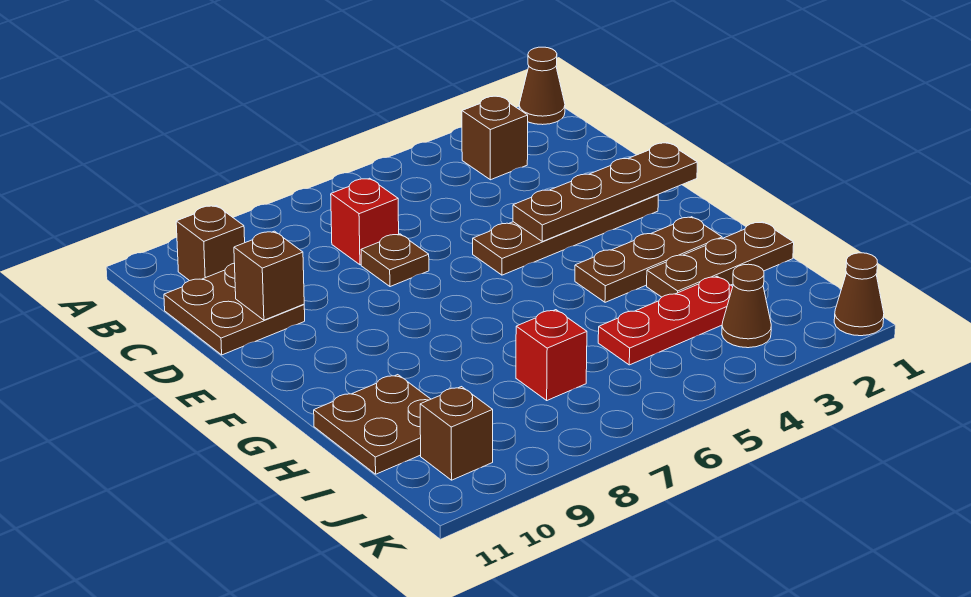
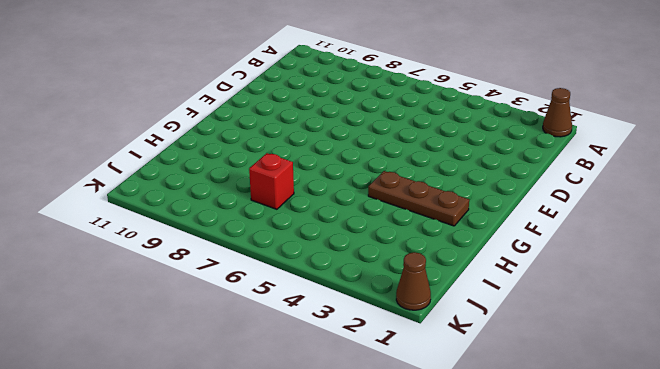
none -> brown 1x1 brick [462,96,528,180]
none -> brown 1x1 brick [176,206,245,281]
none -> red 1x1 brick [331,178,399,265]

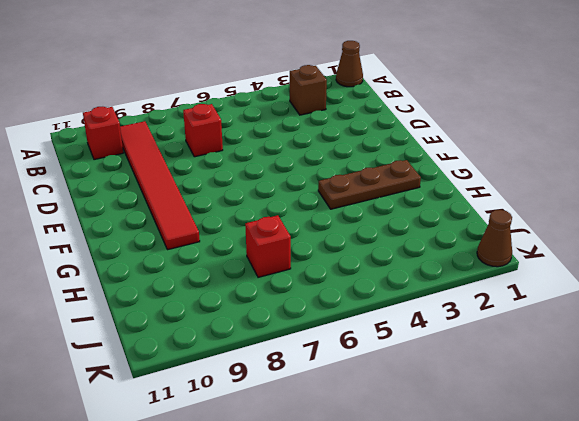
red 1x6 tile [120,121,200,250] -> none
red 1x1 brick [83,107,123,160] -> brown 1x1 brick [176,206,245,281]
none -> brown 2x2 plate [164,263,305,355]
none -> brown 1x1 plate [361,234,429,287]
none -> brown 1x4 plate [473,195,658,275]

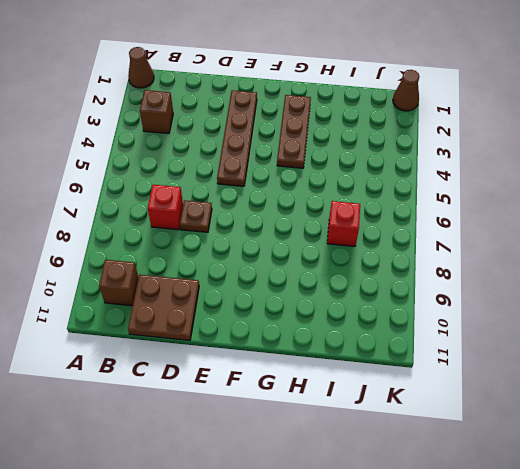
none -> brown 1x3 plate [647,222,794,297]
none -> brown 2x2 plate [314,375,431,474]
none -> red 1x3 plate [598,276,733,365]

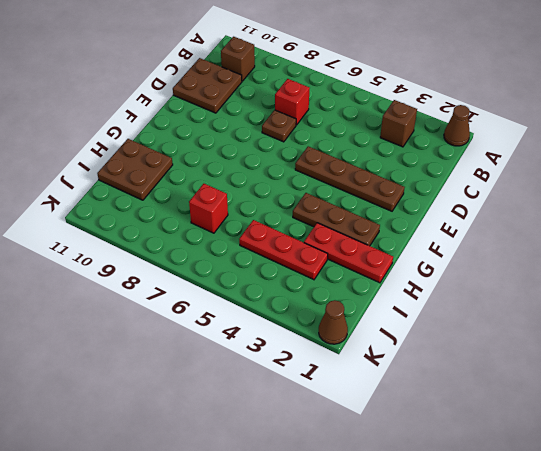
red 1x3 plate [304,223,393,283] -> brown 1x3 plate [647,222,794,297]
none -> brown 1x1 cone [722,264,771,348]
none -> brown 1x1 brick [420,387,493,480]
none -> brown 1x1 brick [234,231,304,320]

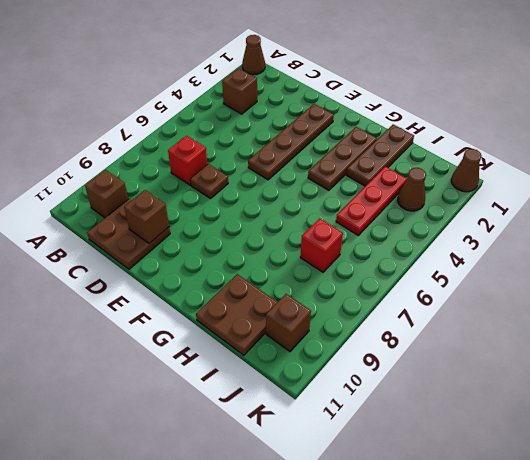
none -> brown 1x4 plate [513,143,697,241]

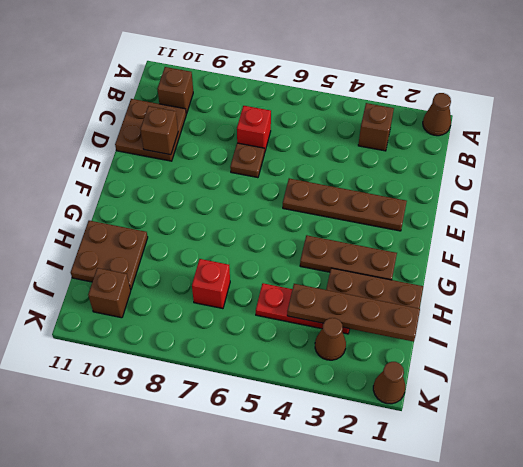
brown 1x4 plate [287,284,420,342] -> brown 1x4 plate moved to [513,143,697,241]

